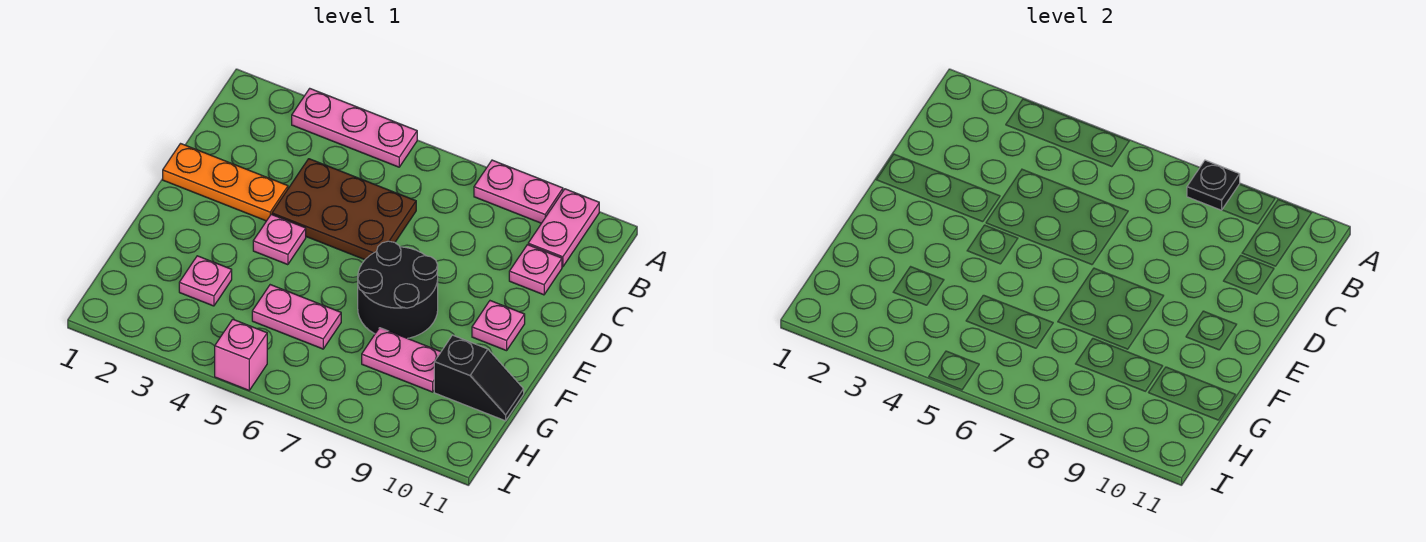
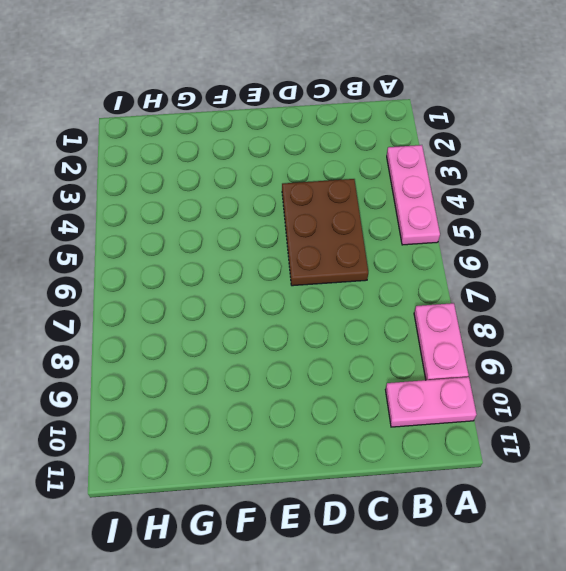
none -> pink 1x1 plate [509,245,562,295]
none -> orange 1x3 plate [163,144,288,221]
none -> pink 1x1 plate [253,214,306,265]

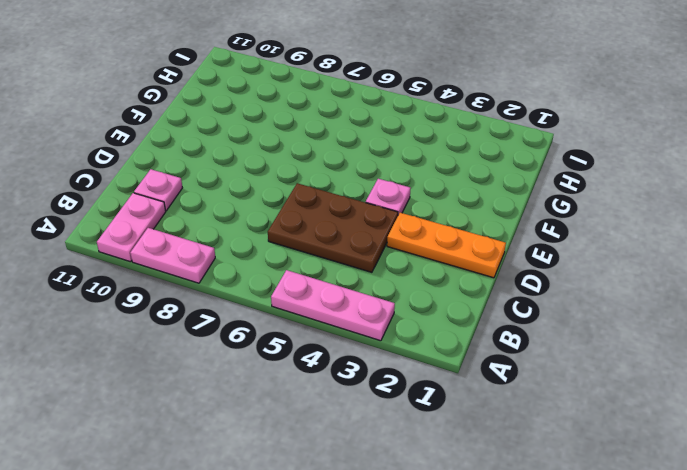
none -> black 2x2 round brick [358,241,438,338]
none -> pink 1x1 plate [472,301,525,351]
none -> pink 1x1 plate [179,256,232,306]

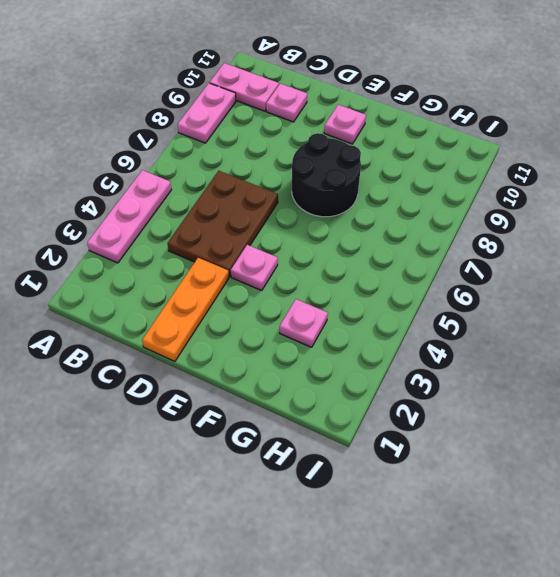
none -> pink 1x2 plate [252,285,341,349]
none -> pink 1x2 plate [362,328,441,392]
none -> black 1x2 slope [434,335,524,421]

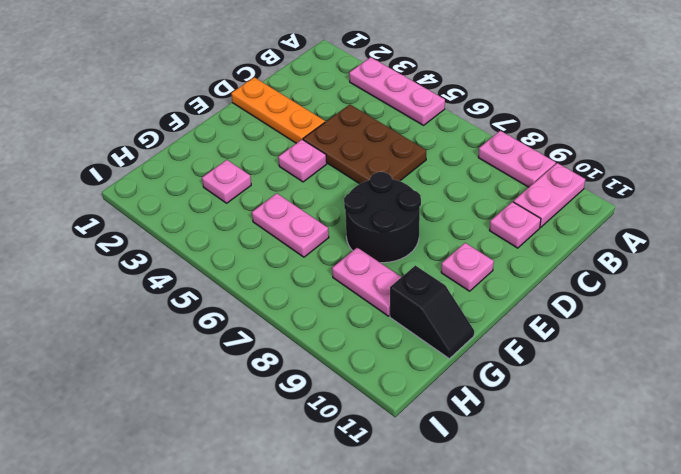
none -> pink 1x1 brick [215,319,267,390]
none -> black 1x1 plate [1187,160,1240,210]

